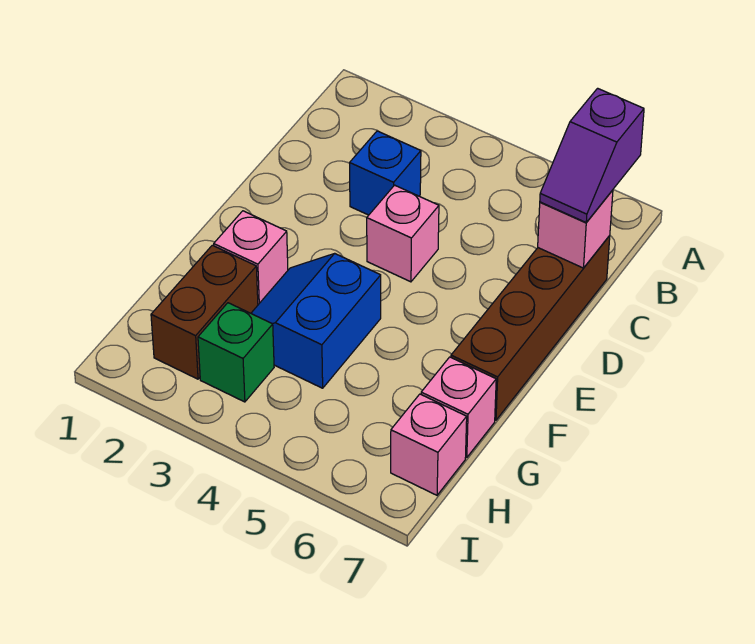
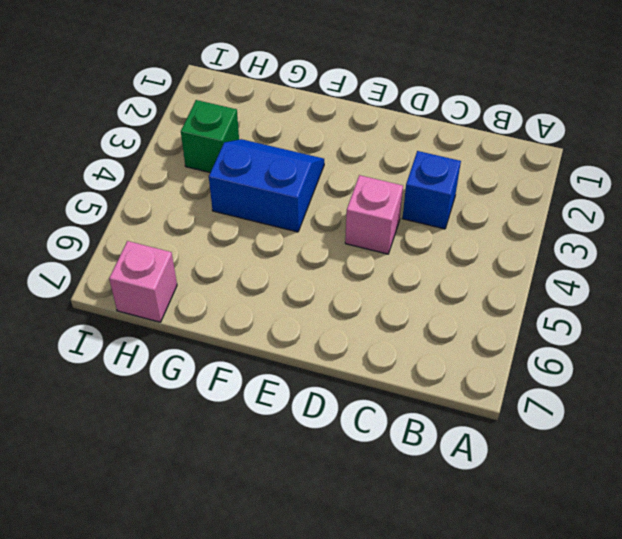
none -> brown 1x4 brick [451,236,610,420]
none -> pink 1x1 brick [214,211,288,305]

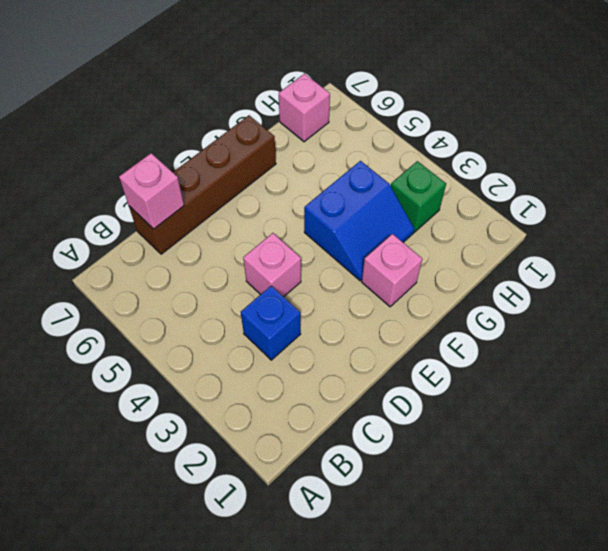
none -> brown 1x2 brick [151,245,258,379]
none -> pink 1x1 brick [421,357,496,458]

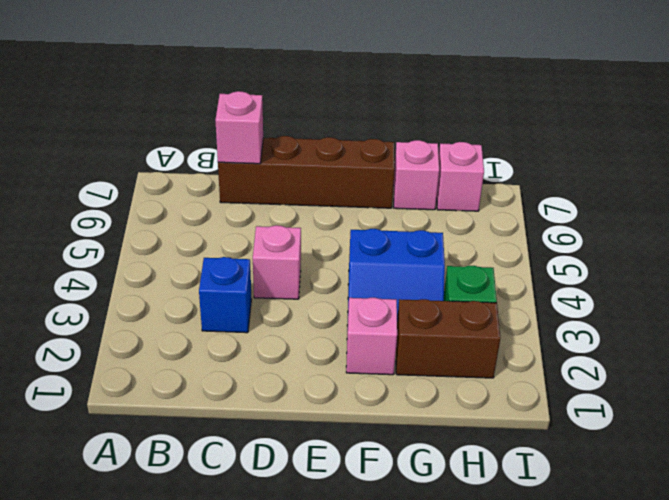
none -> purple 1x2 slope [540,88,644,222]

